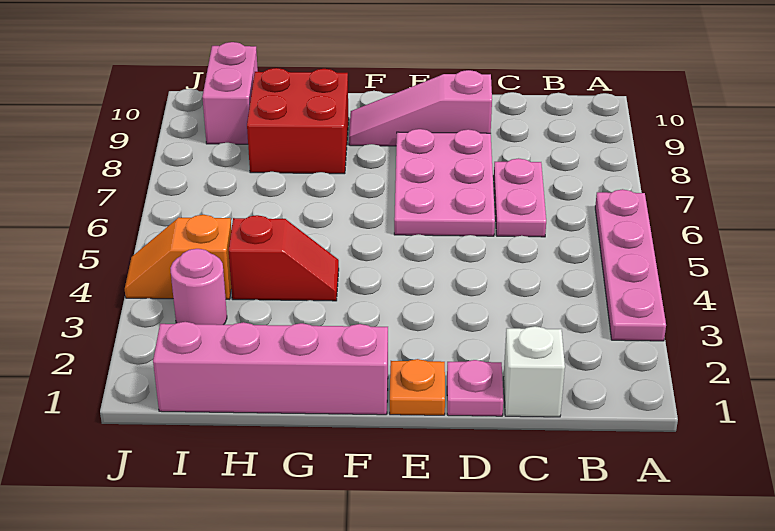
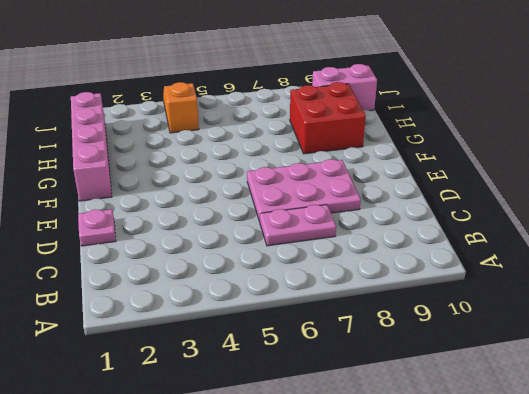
none -> pink 1x4 plate [595,189,666,341]
none -> white 1x1 brick [503,326,565,417]
none -> pink 1x3 slope [349,70,492,146]

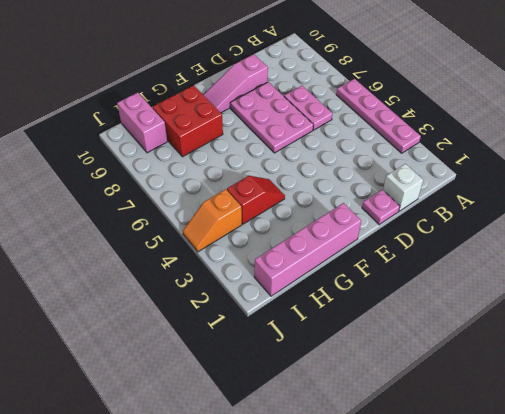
none -> orange 1x1 plate [390,359,445,415]
none -> pink 1x1 round brick [170,249,227,325]

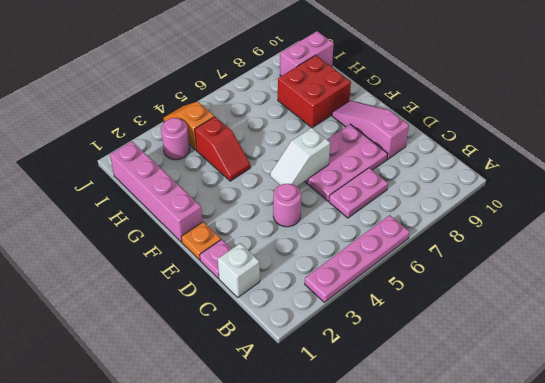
pink 1x1 round brick [273,184,301,227] -> none
white 1x2 slope [270,128,330,186] -> none

